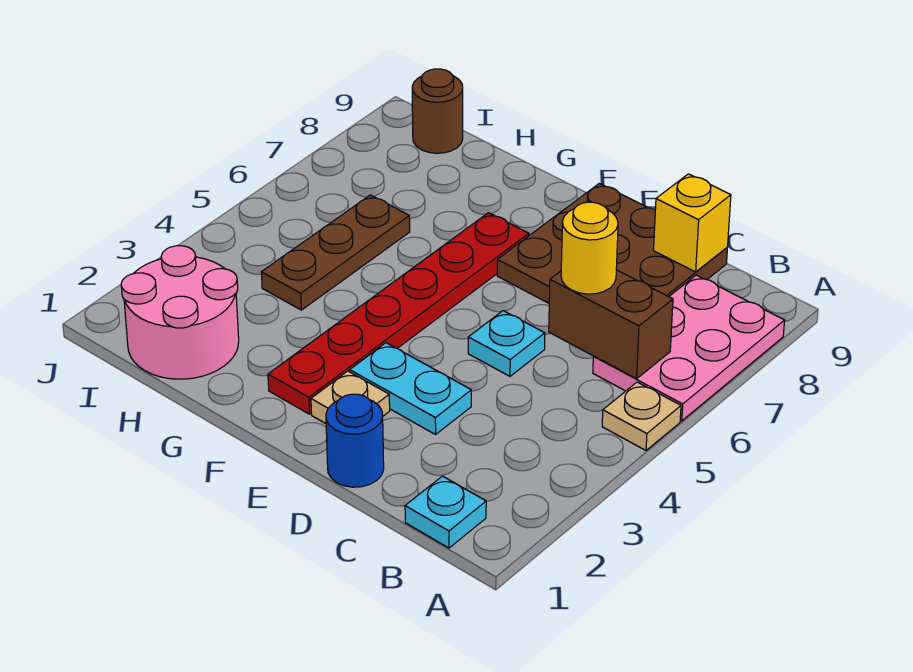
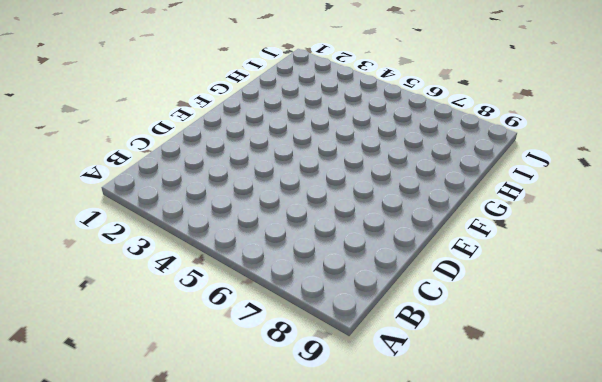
none -> tan 1x1 plate [602,382,681,450]
none -> pink 2x3 plate [593,275,785,421]
none -> cyan 1x1 plate [405,476,486,548]

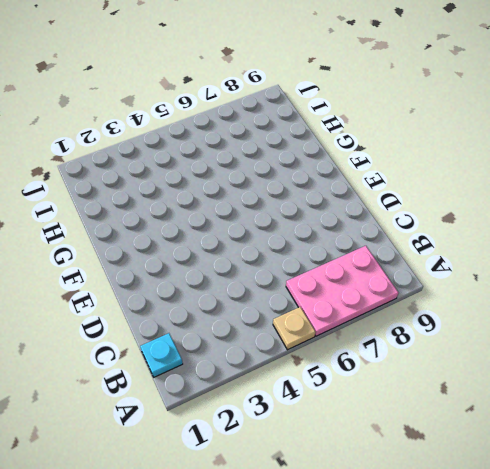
none -> brown 3x3 plate [497,183,727,303]
none -> blue 1x1 round brick [326,394,384,487]
none -> cyan 1x2 plate [350,343,471,434]

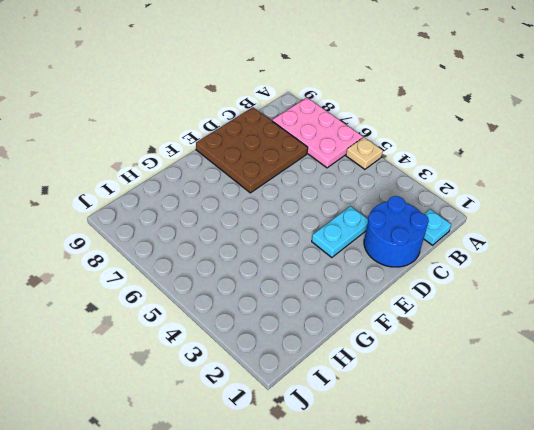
blue 2x2 round brick [364,196,429,267] -> blue 1x1 round brick [326,394,384,487]
none -> cyan 1x1 plate [468,311,545,376]
none -> tan 1x1 plate [311,371,390,424]
none -> red 1x6 plate [268,213,529,414]

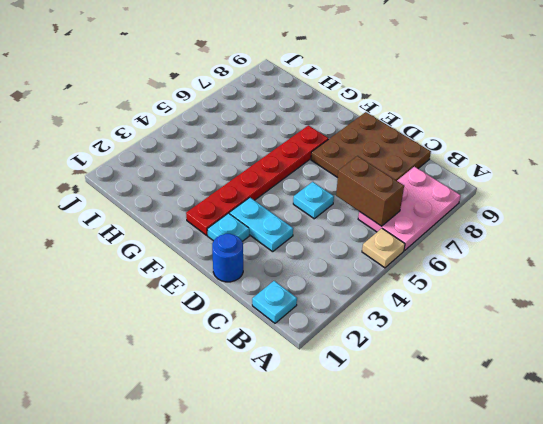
cyan 1x1 plate [207,213,249,241] -> tan 1x1 plate [311,371,390,424]
none -> pink 2x2 round brick [121,246,239,379]
none -> brown 1x3 plate [261,195,410,310]
none -> brown 1x1 round brick [412,69,463,153]

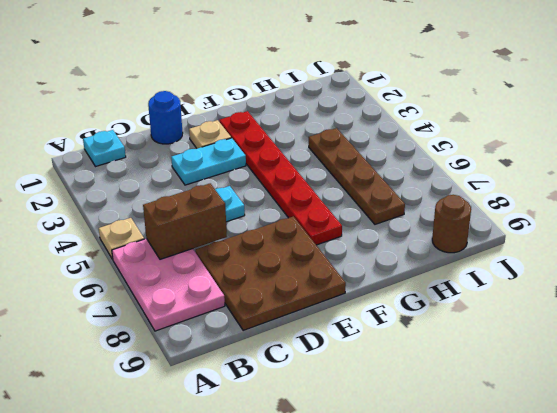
brown 1x4 plate [309,128,405,224] -> brown 1x3 plate [261,195,410,310]
none -> pink 2x2 round brick [121,246,239,379]
none -> yellow 1x1 brick [654,174,731,272]
none -> yellow 1x1 round brick [561,202,618,294]

